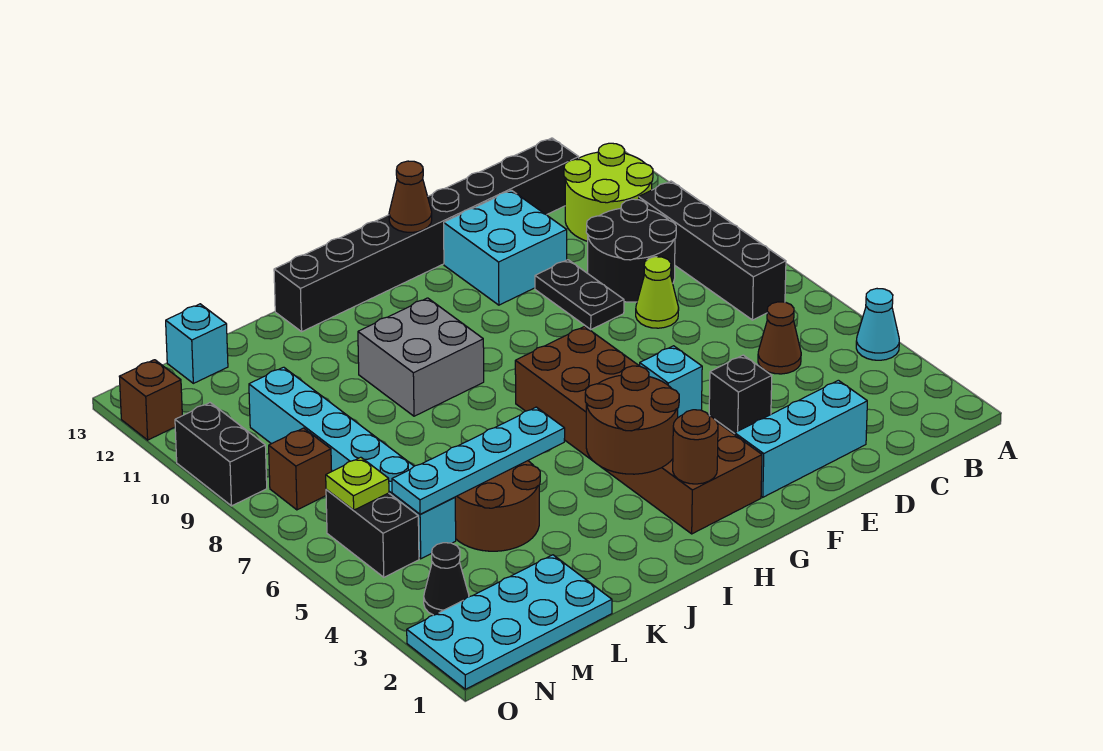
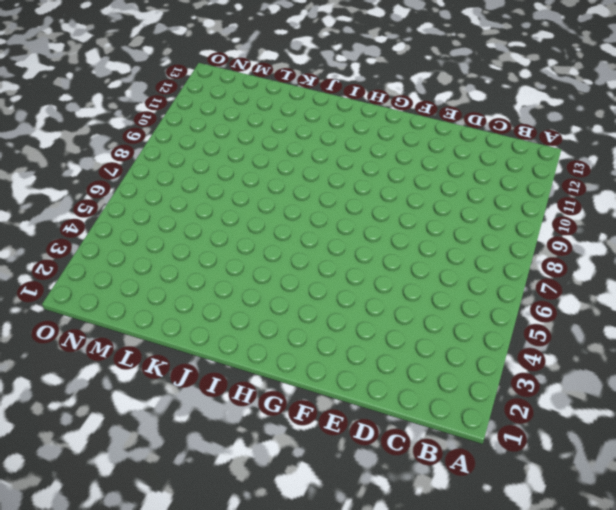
none -> cyan 1x1 cone [856,289,899,360]
none -> black 1x4 brick [638,181,786,320]
none -> lime 2x2 round brick [564,143,653,241]

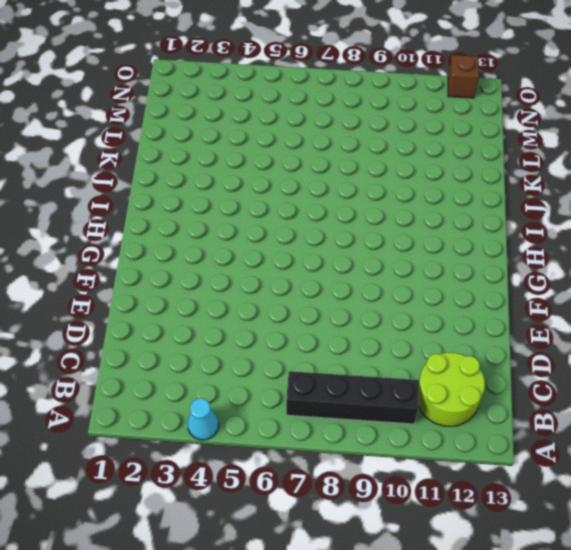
none -> brown 1x1 cone [758,302,801,374]
none -> black 2x2 round brick [586,199,676,302]
none -> black 1x8 brick [274,138,579,332]

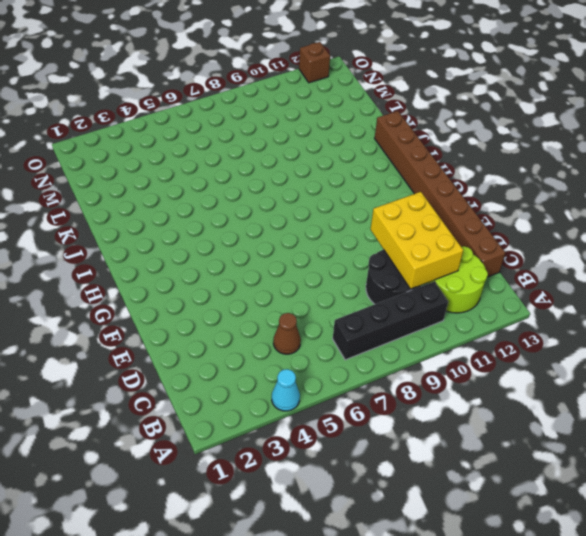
yellow 2x3 brick [370,192,463,289] -> none
brown 1x8 brick [375,111,505,277] -> black 1x8 brick [274,138,579,332]
none -> cyan 1x3 brick [735,380,867,497]
none -> lime 1x1 cone [636,257,679,328]
none -> black 1x1 brick [709,355,772,434]

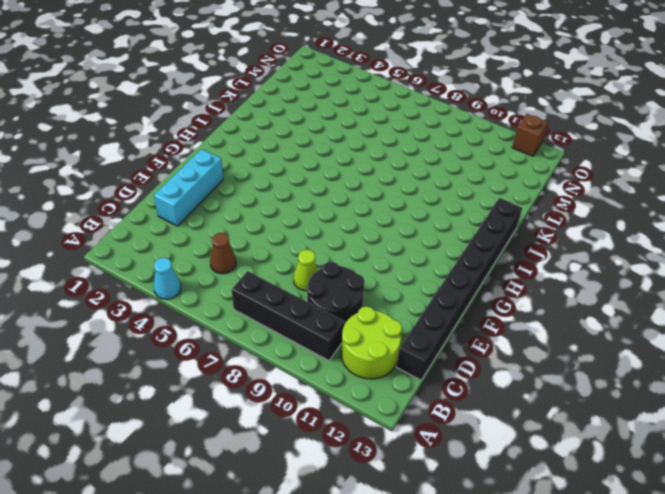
none -> black 1x1 brick [709,355,772,434]
none -> black 1x2 plate [535,260,624,329]
none -> cyan 2x2 brick [444,190,567,305]

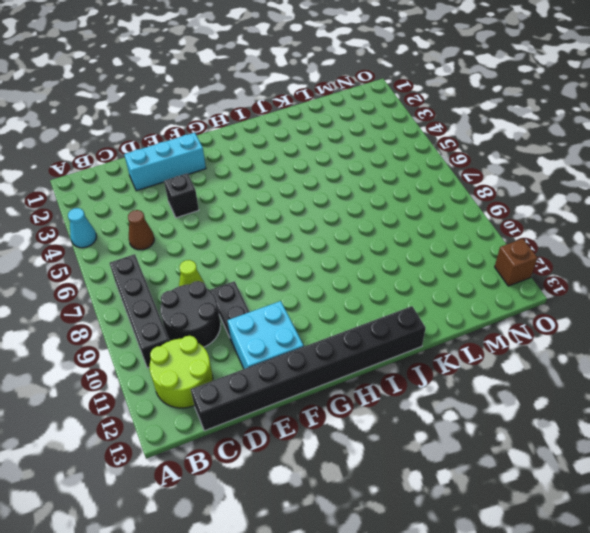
none -> brown 2x6 brick [515,326,762,534]
none -> grey 2x2 brick [358,298,484,416]
none -> brown 2x2 round brick [455,461,540,551]

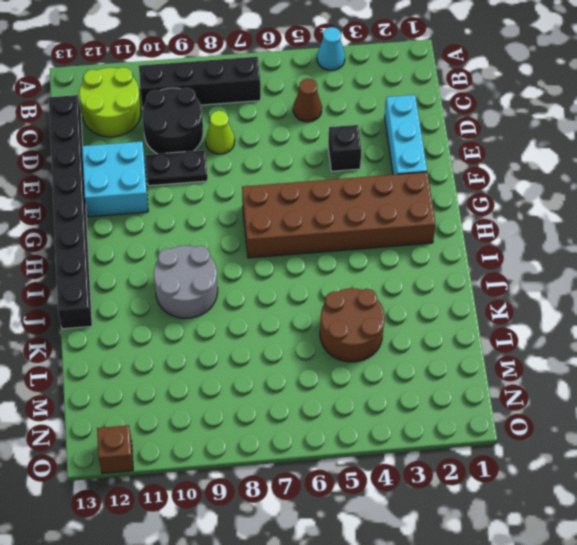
grey 2x2 round brick [154,246,218,318] -> grey 2x2 brick [358,298,484,416]
none -> cyan 2x4 plate [407,555,612,689]
none -> cyan 1x6 brick [249,367,456,559]
none -> cyan 1x1 brick [166,304,228,383]

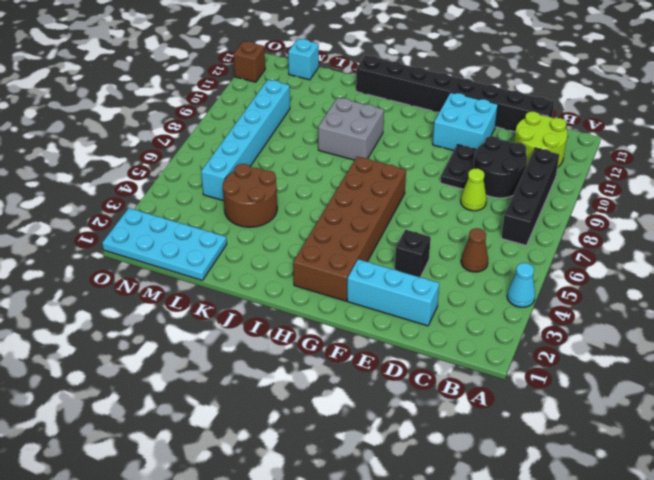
none -> black 1x1 cone [424,543,469,615]
none -> black 1x2 brick [326,489,419,577]
none -> brown 1x1 brick [269,428,332,510]

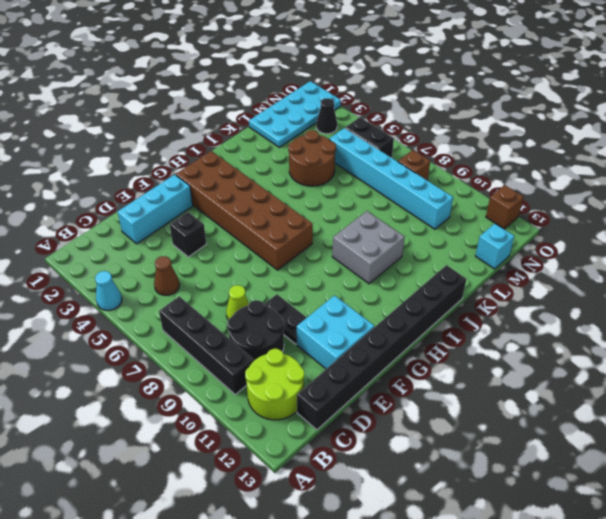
none -> black 1x2 brick [175,403,267,506]
none -> cyan 1x1 brick [640,346,702,417]
none -> brown 1x1 cone [389,161,432,232]

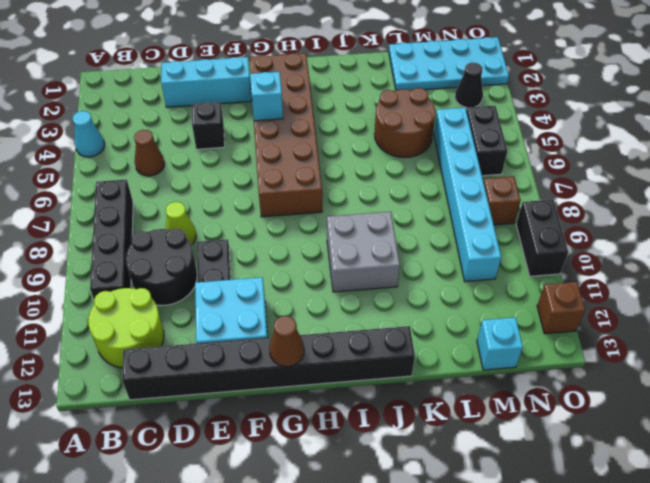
none -> brown 1x1 round brick [673,410,718,484]
none -> brown 2x2 round brick [585,366,679,474]
none -> cyan 1x4 plate [392,407,565,514]

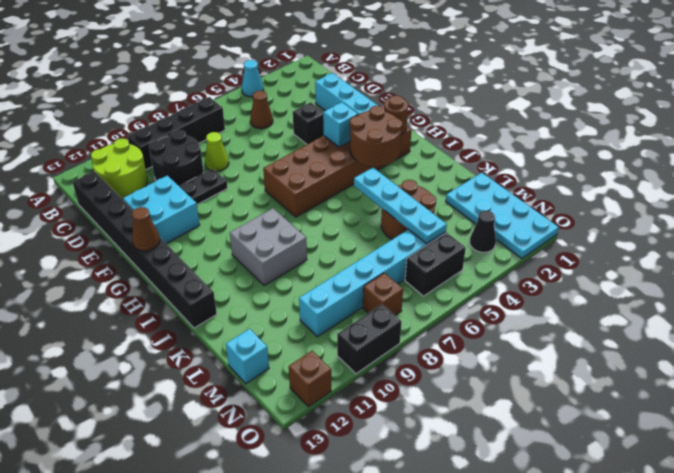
none -> lime 1x1 plate [326,457,389,510]

